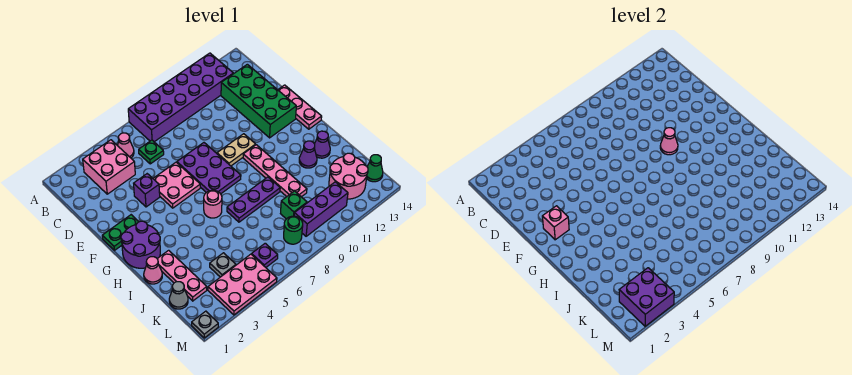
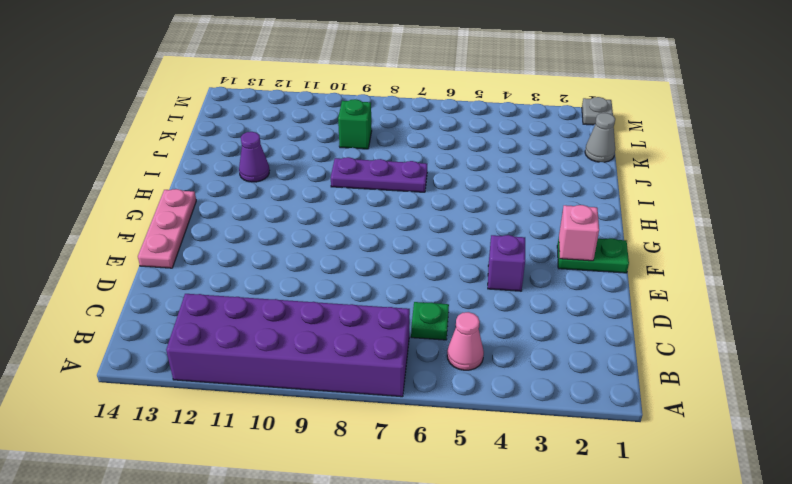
none -> pink 2x2 brick [83,140,135,194]
none -> green 2x4 brick [221,64,296,138]
none -> pink 2x2 plate [153,162,200,208]
none -> purple 2x3 plate [177,143,241,194]

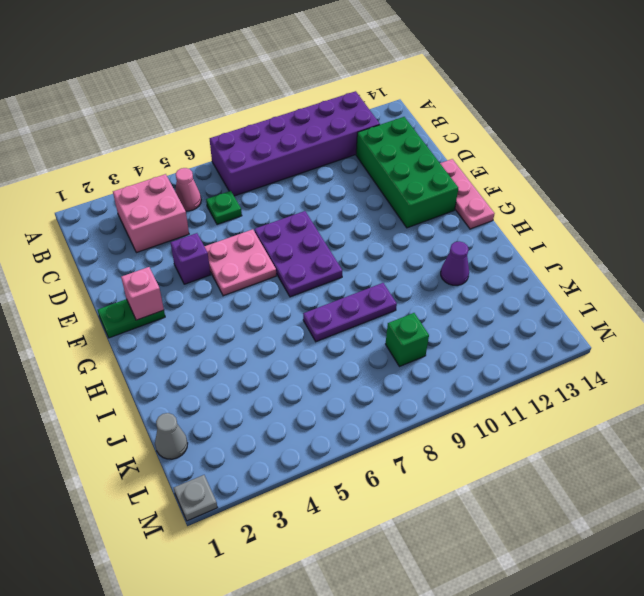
none -> tan 1x2 plate [217,134,256,166]
none -> purple 2x2 round brick [121,221,160,268]
none -> pink 1x4 plate [243,145,307,197]
none -> pink 1x1 round brick [204,190,222,218]

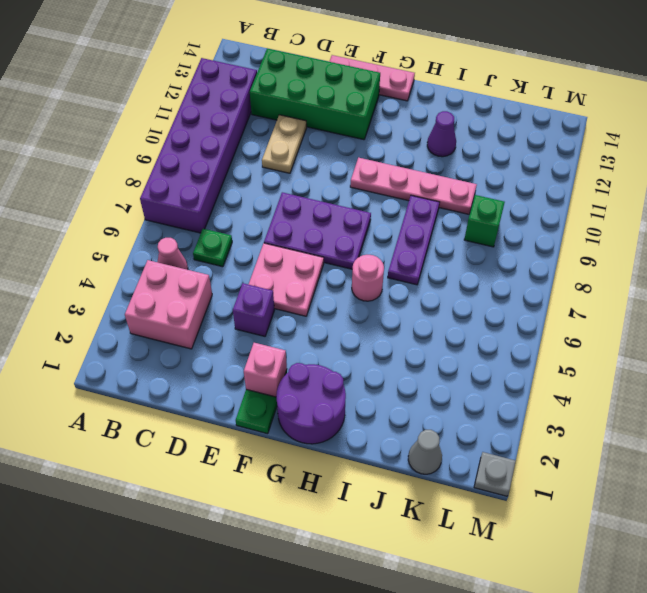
tan 1x2 plate [262,115,307,173] -> tan 1x2 plate moved to [217,134,256,166]
none -> pink 1x1 cone [144,257,162,284]
none -> pink 1x3 plate [157,250,207,301]
none -> purple 1x1 cone [315,131,330,158]
none -> grey 1x1 plate [210,253,236,277]

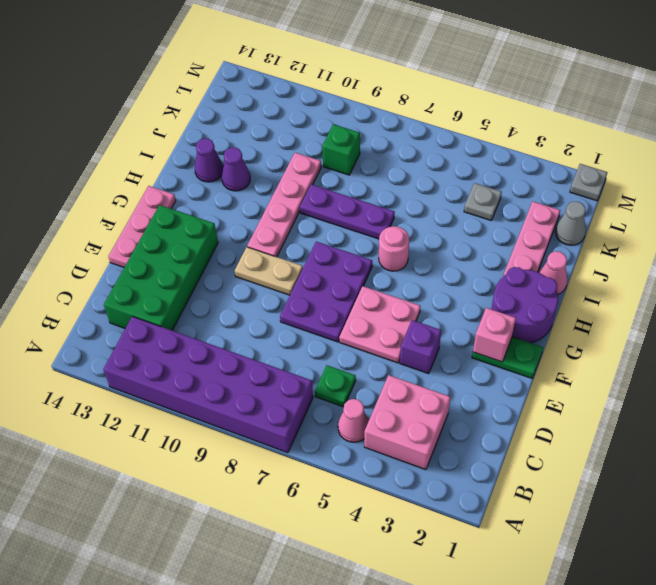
none -> pink 2x2 round brick [329,153,368,199]
none -> pink 2x3 plate [208,254,277,315]
none -> purple 1x1 plate [252,243,278,267]
none -> green 1x1 round brick [284,216,303,244]

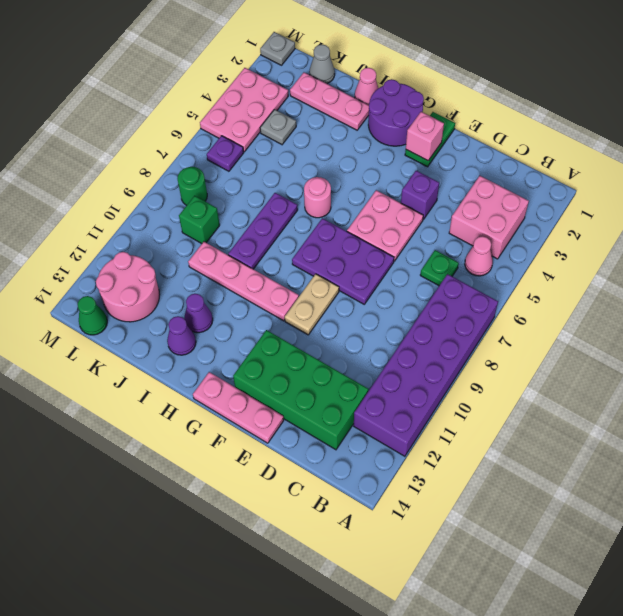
none -> purple 1x3 brick [294,182,348,236]
none -> pink 1x1 cone [660,128,678,155]
none -> purple 2x2 brick [619,268,674,326]

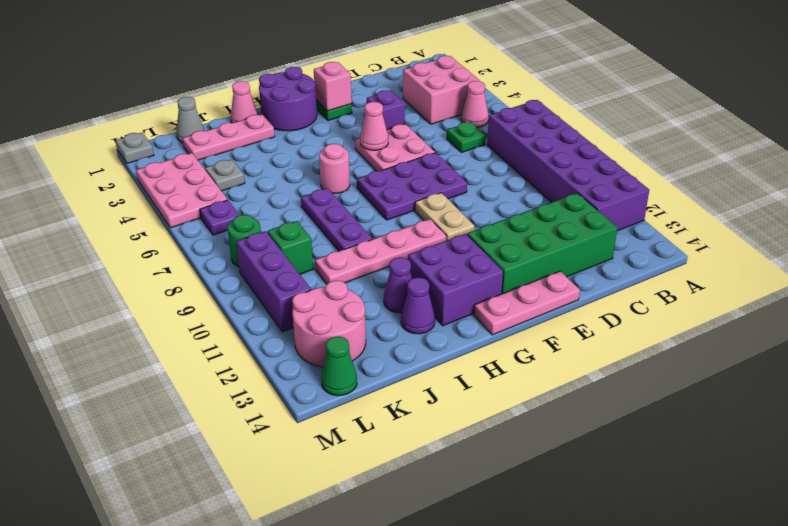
pink 1x1 cone [360,102,388,150] -> pink 1x1 cone moved to [660,128,678,155]
purple 2x2 brick [408,234,503,326] -> purple 2x2 brick moved to [619,268,674,326]

